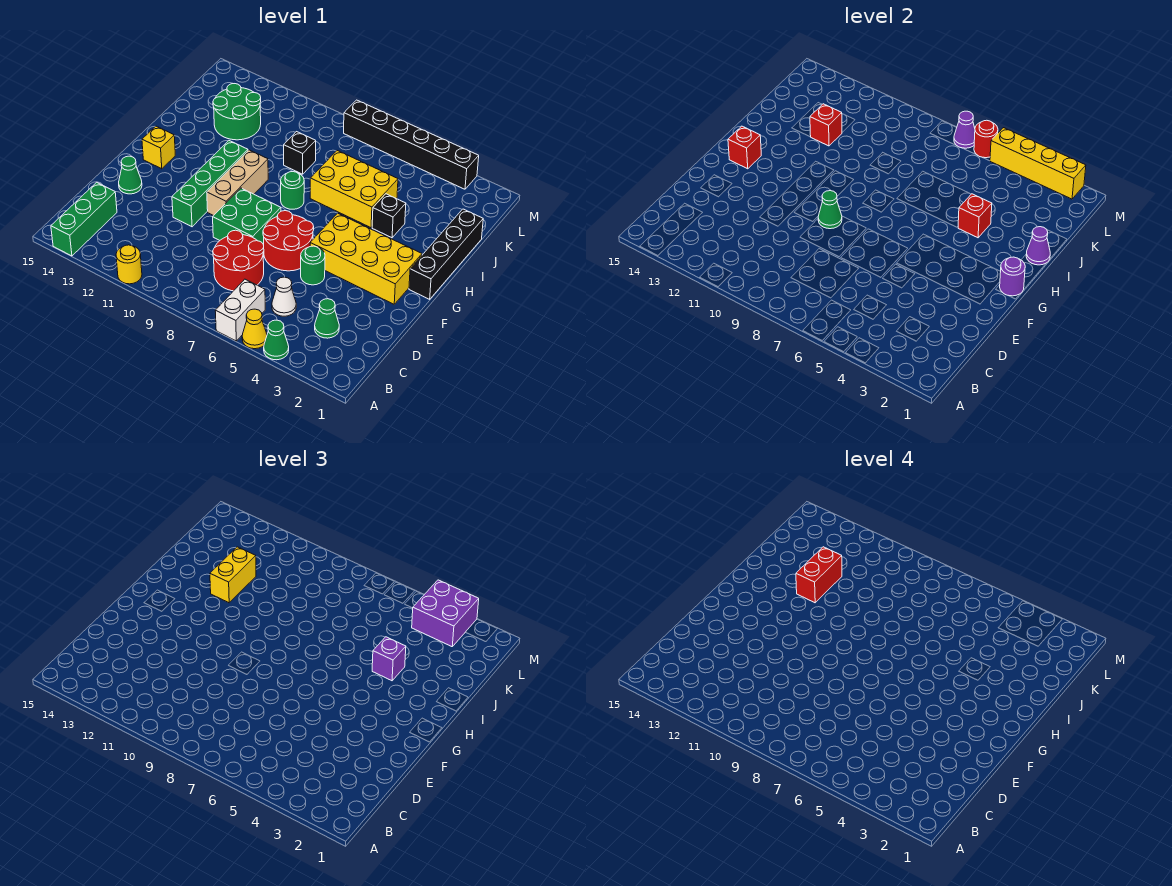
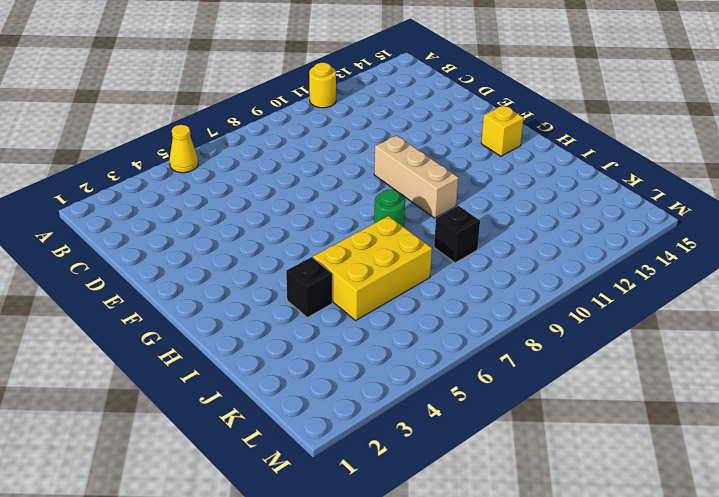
none -> green 1x1 cone [264,320,289,360]
none -> white 1x2 brick [215,279,265,341]
none -> green 1x3 brick [51,182,117,256]
none -> green 1x1 cone [315,299,339,338]

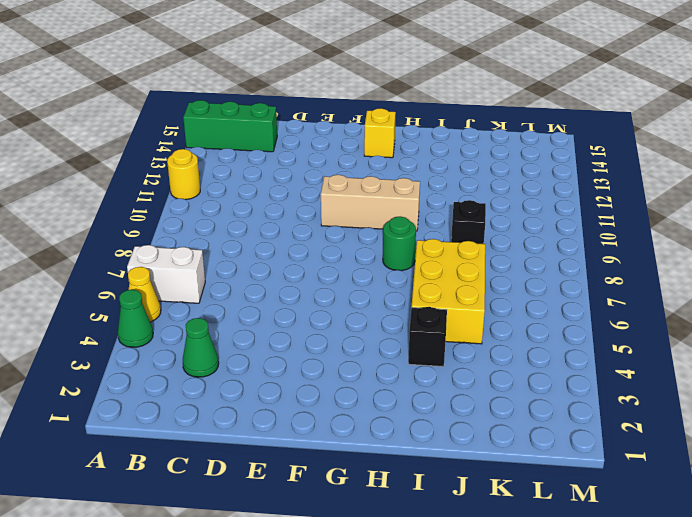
none -> white 1x1 cone [272,277,296,316]
none -> red 2x2 round brick [213,230,264,291]
none -> green 1x1 round brick [301,246,325,285]
none -> red 2x2 round brick [263,211,314,271]

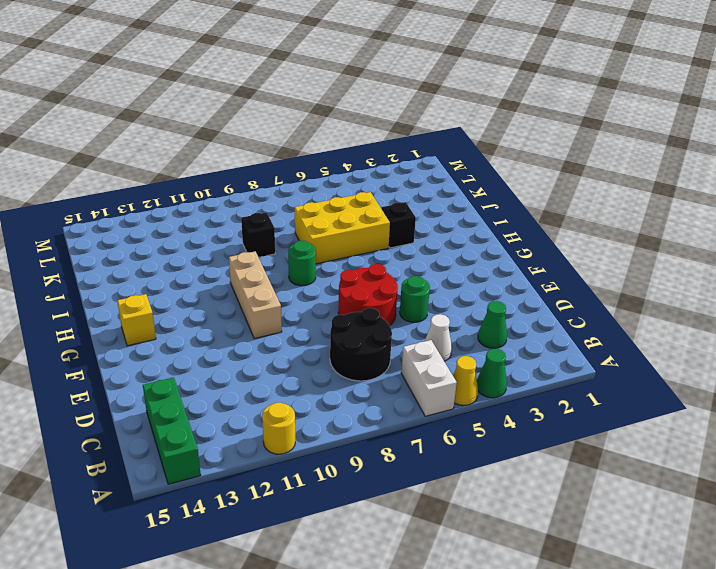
black 2x2 round brick [330,308,392,381] -> red 2x2 round brick [213,230,264,291]
none -> green 2x2 brick [213,188,281,245]
none -> green 1x4 brick [172,141,248,227]
none -> green 1x1 cone [119,156,142,194]
none -> yellow 2x4 brick [310,213,422,304]

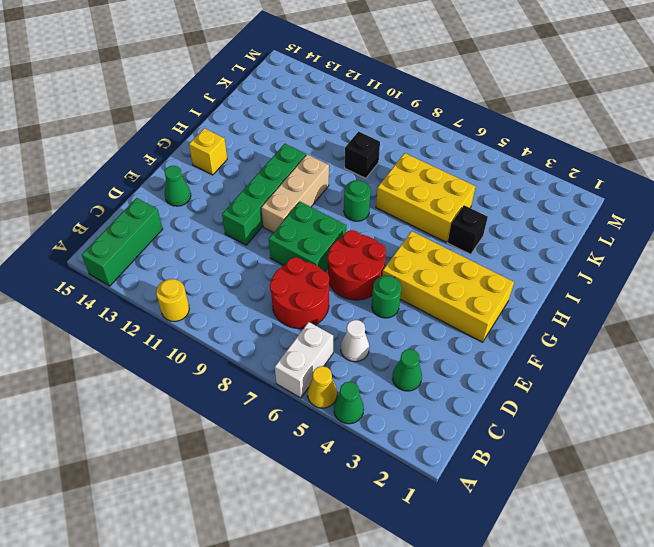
none -> black 1x4 brick [409,209,483,299]
none -> green 2x2 round brick [213,84,261,140]
none -> black 1x6 brick [344,100,479,189]
none -> green 1x1 cone [818,191,842,229]

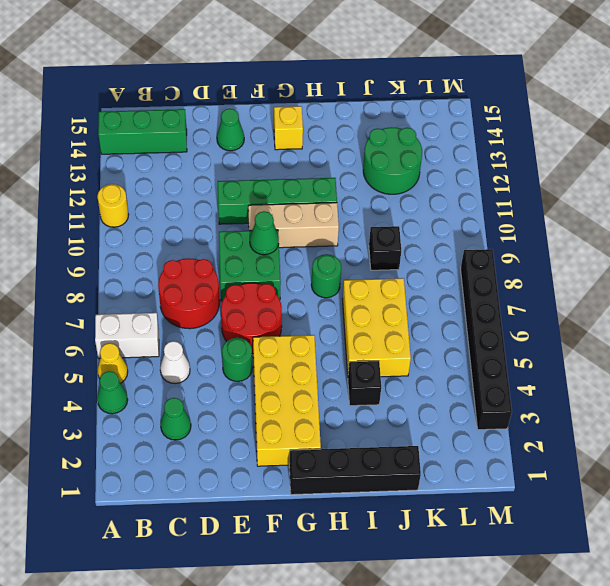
none -> purple 1x1 round brick [1000,257,1025,296]
none -> red 1x1 brick [728,126,761,169]
none -> purple 1x1 cone [1026,227,1050,265]
none -> red 1x1 brick [958,194,992,238]

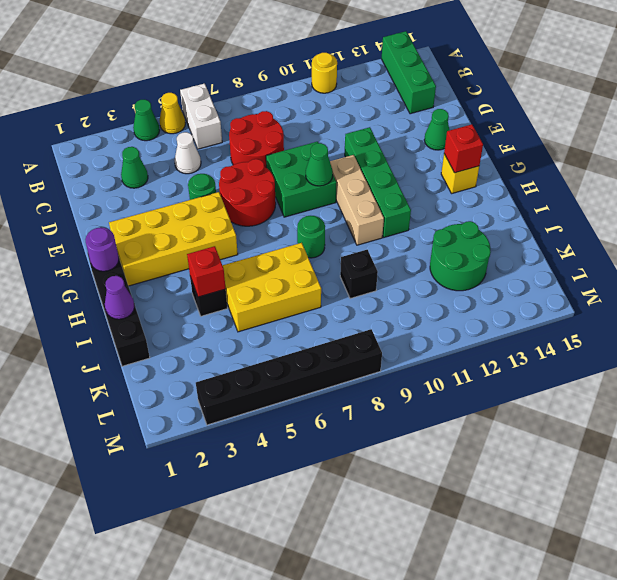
none -> red 1x1 brick [810,104,842,146]
none -> yellow 1x4 brick [990,128,1086,199]
none -> red 1x1 round brick [974,120,998,158]
none -> purple 1x1 cone [954,111,975,148]

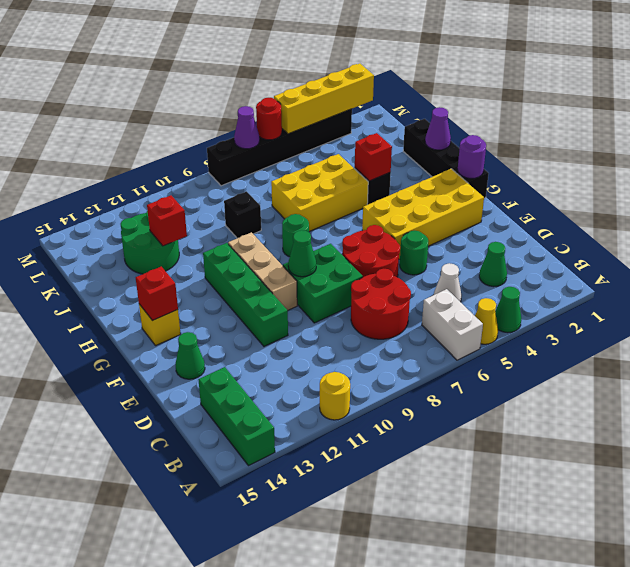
none -> purple 1x1 brick [372,637,406,681]
none -> yellow 1x2 brick [210,547,256,603]
none -> purple 2x2 brick [412,580,479,647]
none -> red 1x2 brick [796,547,842,603]

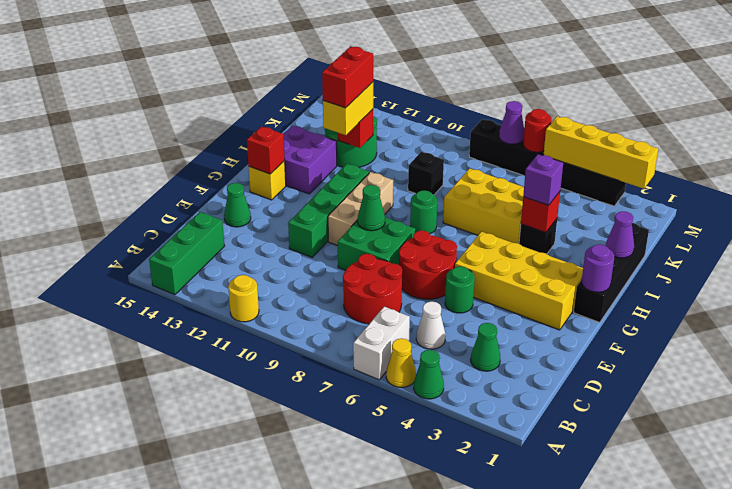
purple 2x2 brick [283,126,337,194] -> purple 2x2 brick moved to [412,580,479,647]

